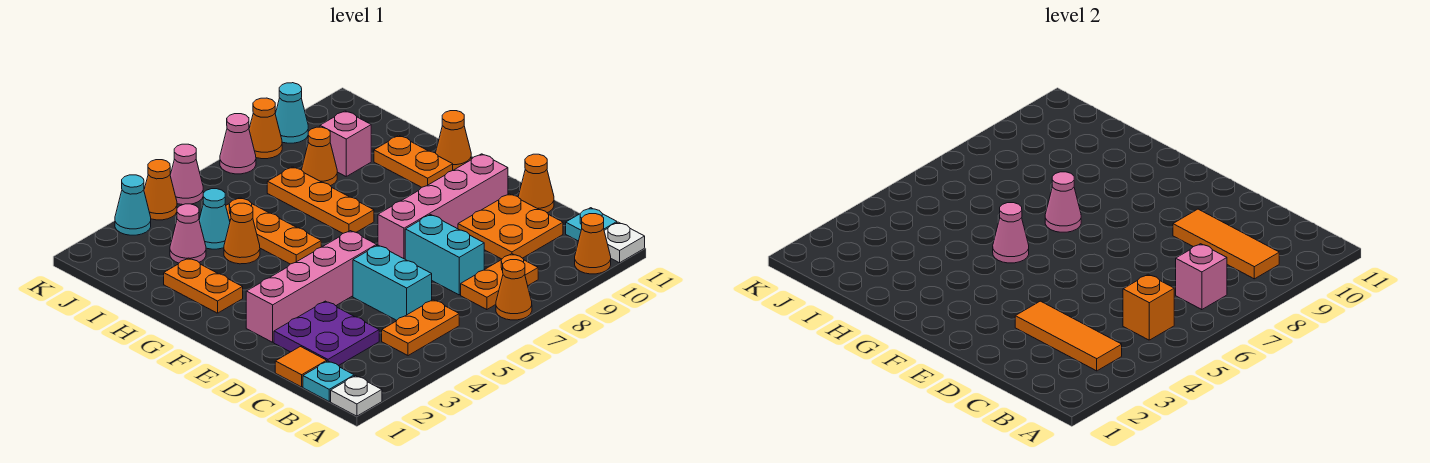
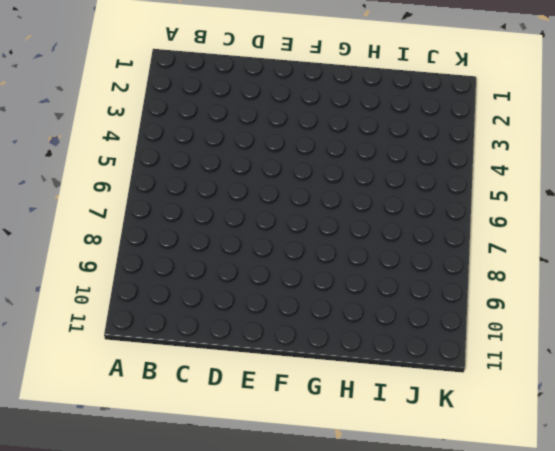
none -> white 1x1 plate [331,376,382,416]
none -> orange 1x1 cone [496,260,532,320]
none -> orange 1x1 cone [575,214,611,274]
none -> white 1x1 plate [604,222,645,263]

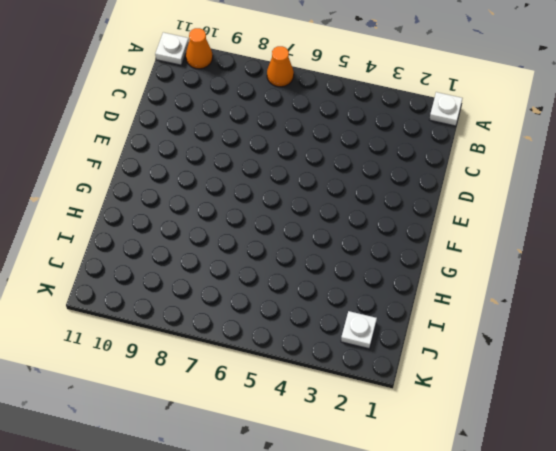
white 1x1 plate [341,311,377,349] -> none
none -> cyan 1x1 plate [303,361,354,401]
none -> orange 1x2 plate [382,300,459,356]
none -> orange 1x2 plate [461,254,538,310]
none -> cyan 1x1 plate [566,208,617,241]

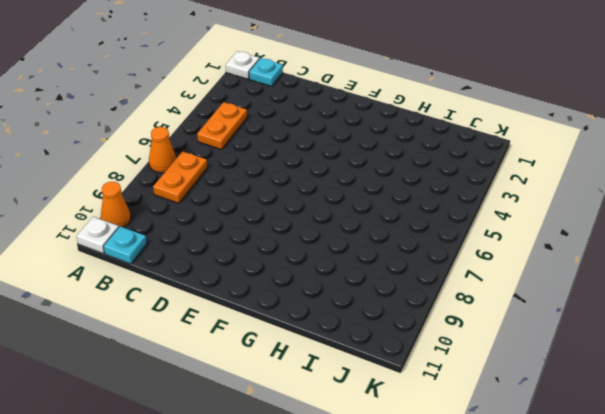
none -> orange 1x1 tile [275,347,327,387]
none -> purple 2x2 plate [274,301,379,366]
none -> cyan 1x2 brick [353,245,432,320]
none -> cyan 1x2 brick [405,215,484,295]

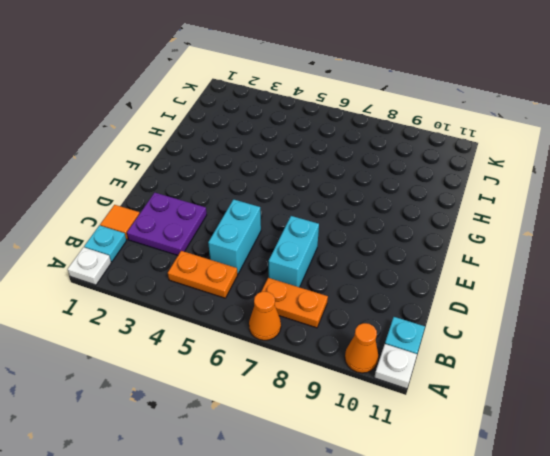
none -> orange 2x2 plate [458,194,563,259]
none -> orange 1x1 cone [518,154,554,213]
none -> pink 1x4 brick [246,231,377,342]
none -> pink 1x4 brick [378,154,508,259]

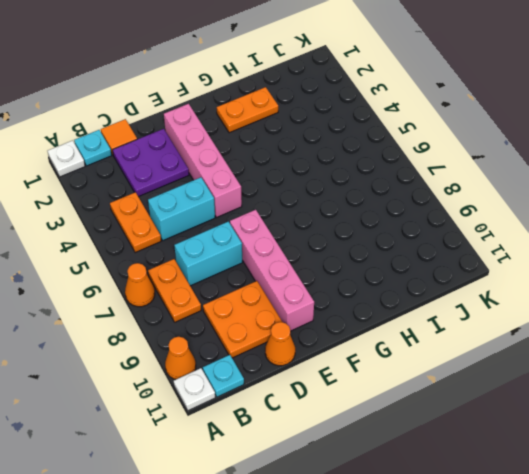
none -> orange 1x3 plate [226,198,321,264]
none -> orange 1x3 plate [267,167,374,233]
none -> orange 1x2 plate [374,135,453,187]
none -> orange 1x1 cone [436,111,471,170]

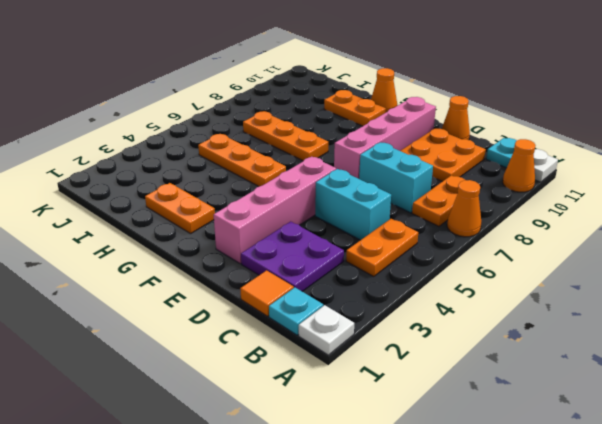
none -> orange 1x1 cone [224,203,260,264]
none -> pink 1x1 cone [170,204,206,263]
none -> cyan 1x1 cone [199,189,230,249]
none -> orange 1x1 cone [302,127,337,186]

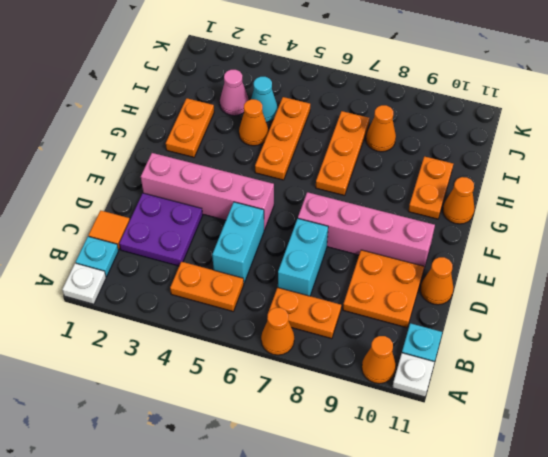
none -> pink 1x1 brick [320,111,371,176]
none -> cyan 1x1 cone [115,175,151,235]
none -> orange 1x1 cone [144,160,177,220]
none -> pink 1x1 cone [170,144,203,205]

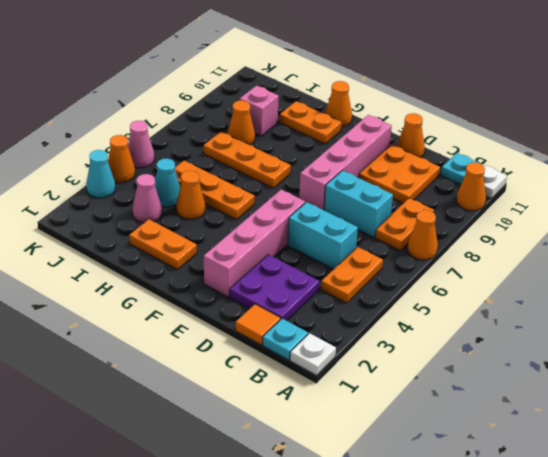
none -> pink 1x1 cone [220,114,256,174]
none -> orange 1x1 cone [249,98,282,159]
none -> cyan 1x1 cone [275,83,308,143]
none -> orange 1x3 tile [1015,301,1122,371]

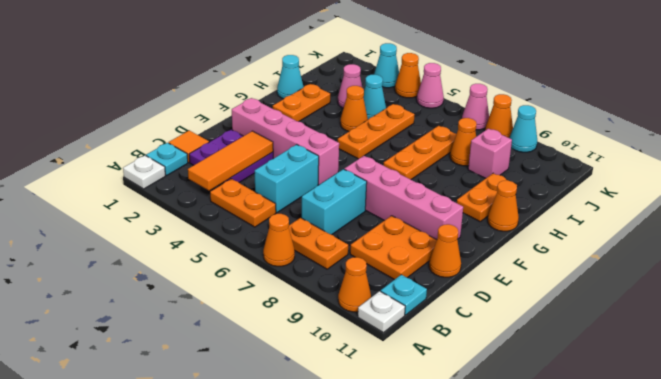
cyan 1x1 cone [277,55,303,99] -> none
none -> orange 1x1 brick [1123,274,1174,340]
none -> pink 1x1 brick [1176,244,1227,310]
none -> orange 1x3 tile [1173,209,1279,279]
none -> pink 1x1 cone [993,203,1029,263]

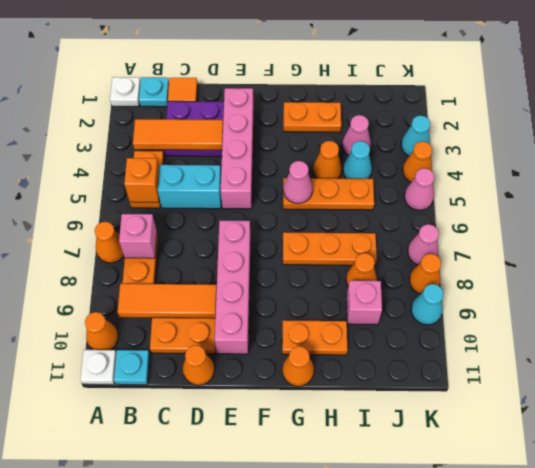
none -> cyan 1x2 brick [405,215,484,295]
none -> pink 1x1 cone [1045,172,1081,232]

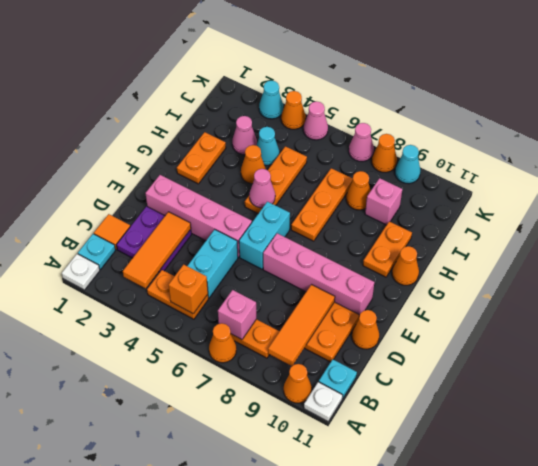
cyan 1x2 brick [239,202,290,269] -> cyan 1x2 brick moved to [405,215,484,295]
none -> pink 1x1 cone [1045,172,1081,232]

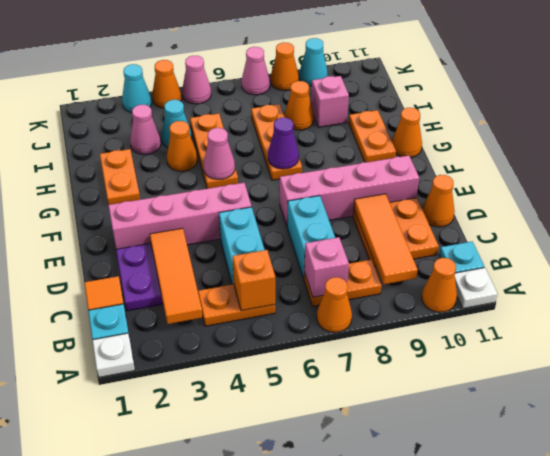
purple 1x1 cone [268,118,299,169] -> pink 1x1 cone [1045,172,1081,232]

